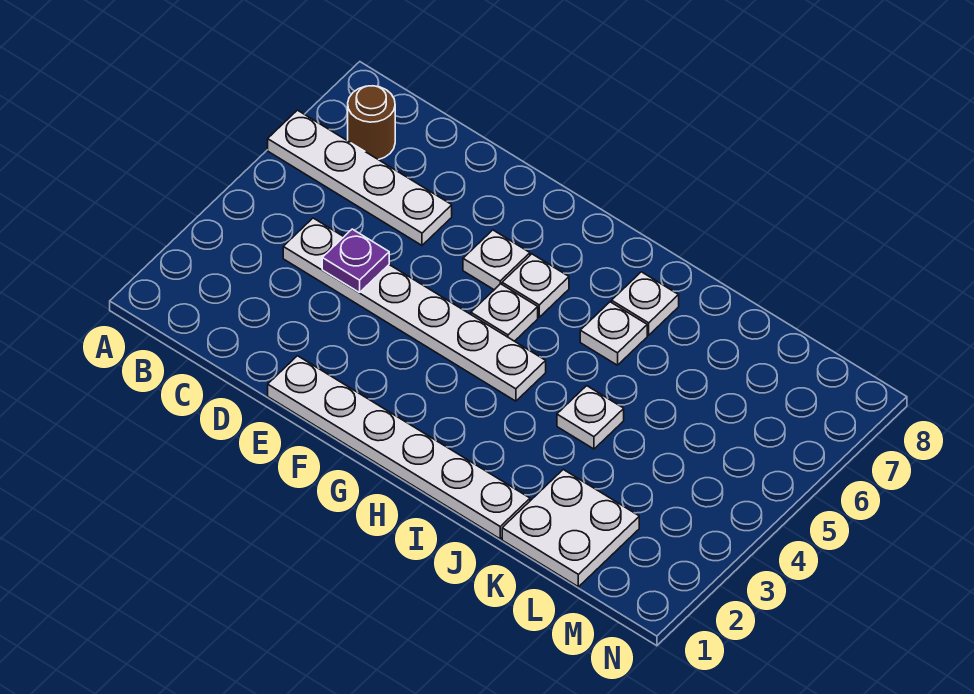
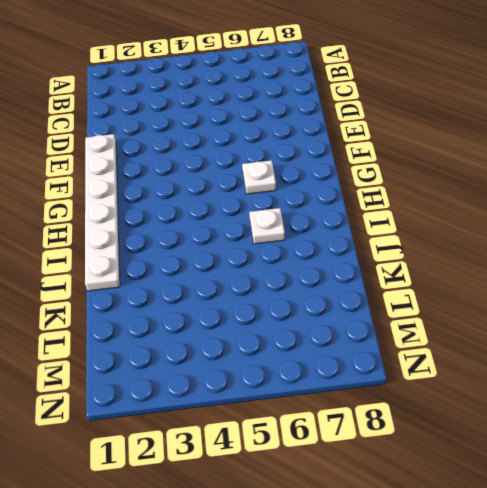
none -> white 1x4 plate [268,110,452,245]
none -> brown 1x1 round brick [348,86,395,160]
none -> white 1x6 plate [283,218,546,401]

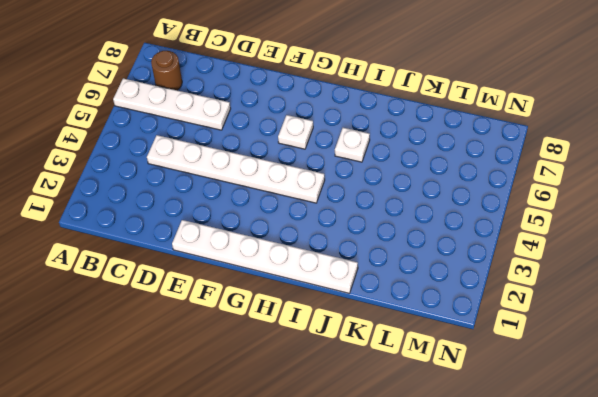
none -> white 1x1 plate [463,230,530,290]
none -> white 1x1 plate [471,284,538,341]
none -> white 1x1 plate [612,272,679,335]

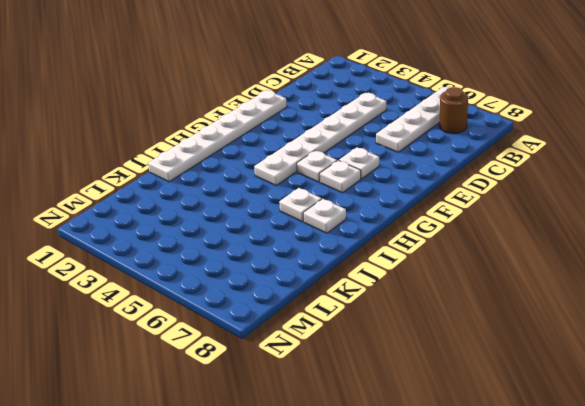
none -> white 1x1 plate [557,386,624,449]
none -> white 2x2 plate [502,470,639,587]
none -> purple 1x1 plate [322,229,389,293]

